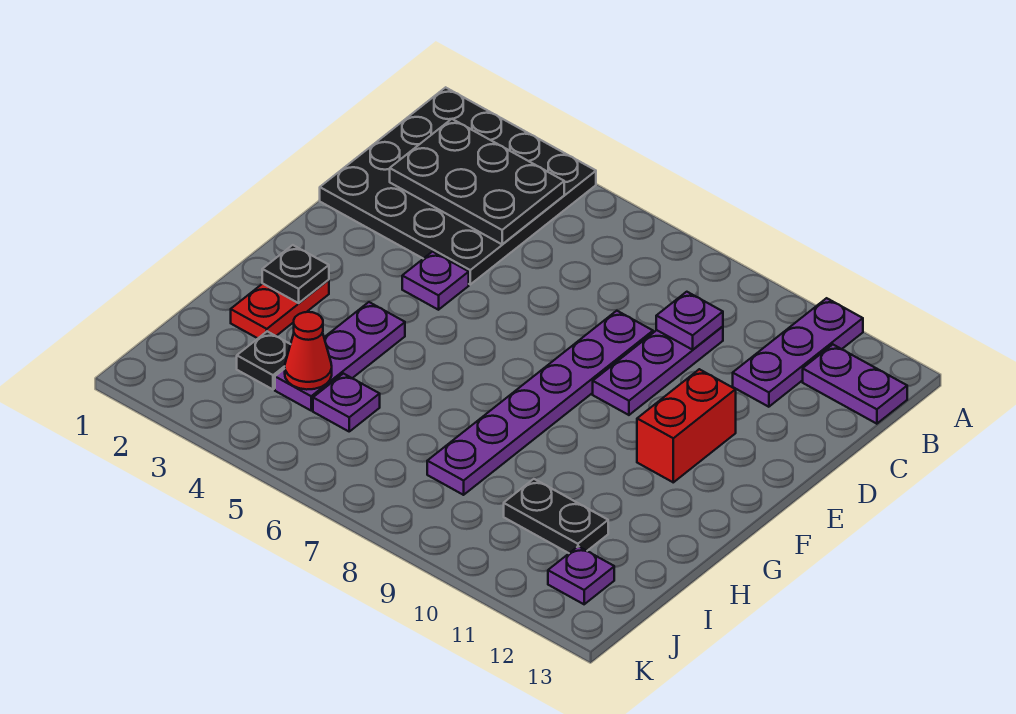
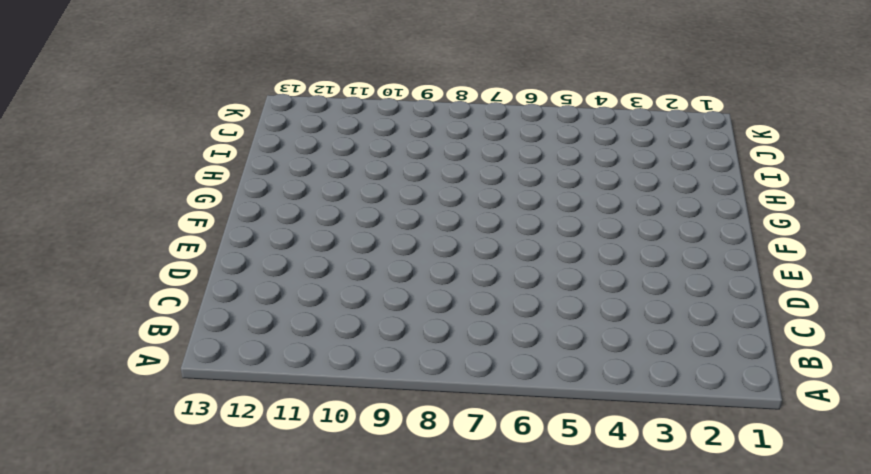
none -> black 4x4 plate [320,87,596,284]
none -> purple 1x3 plate [733,298,863,407]
none -> purple 1x2 plate [803,345,907,424]

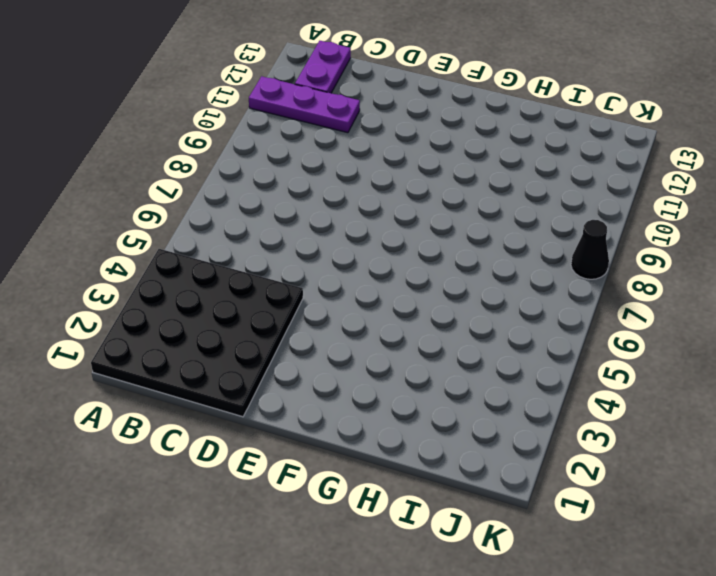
black 1x1 cone [571,220,609,279] -> none
none -> purple 1x3 plate [593,326,723,415]
none -> purple 1x6 plate [427,311,653,495]
none -> purple 1x1 plate [402,252,469,310]

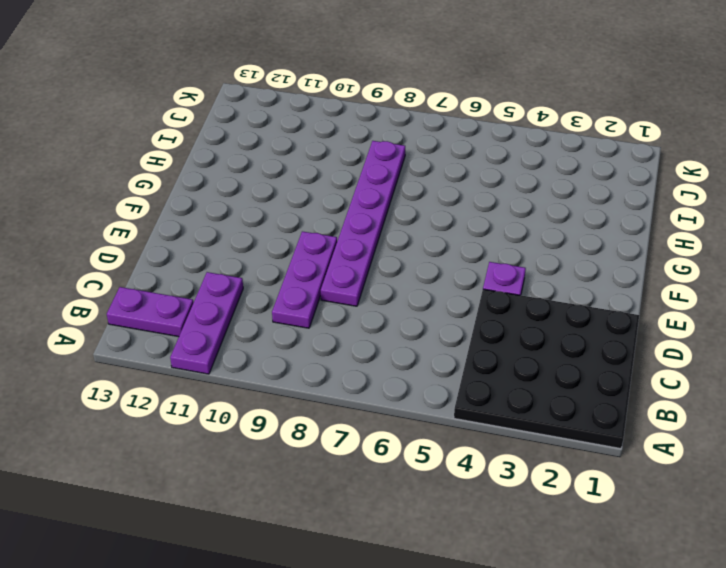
none -> red 1x2 brick [637,369,736,482]
none -> red 1x2 plate [231,280,329,338]
none -> purple 1x3 plate [275,302,405,410]

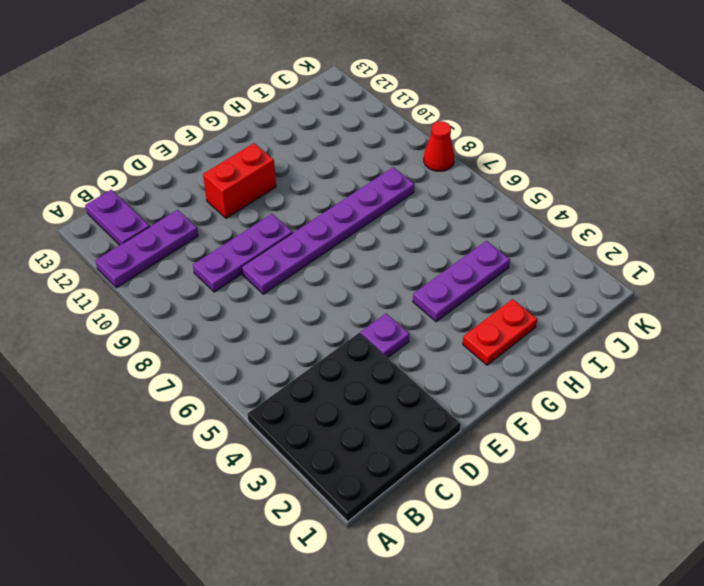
red 1x1 cone [424,121,454,171] -> red 1x1 cone moved to [285,312,332,390]
none -> black 1x1 plate [237,331,291,389]
none -> purple 1x1 plate [313,374,380,431]
none -> black 1x2 plate [504,479,608,553]

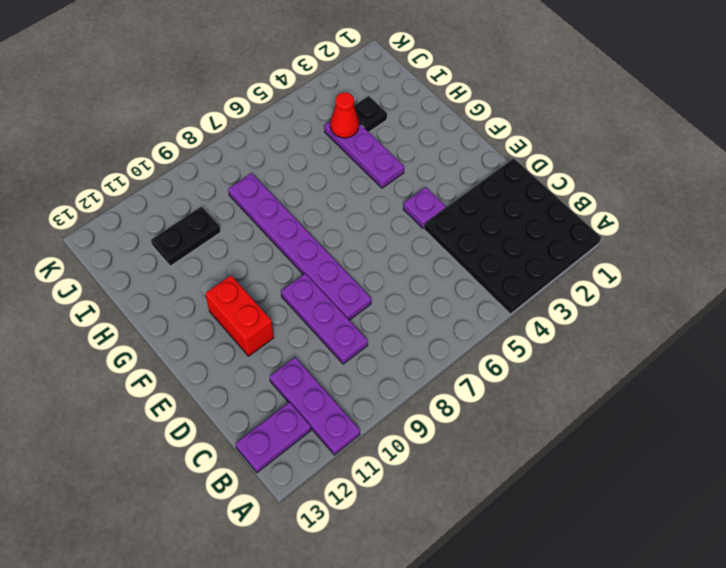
none -> red 1x2 plate [231,280,329,338]
none -> purple 1x1 plate [313,374,380,431]
none -> purple 1x1 plate [548,546,614,604]

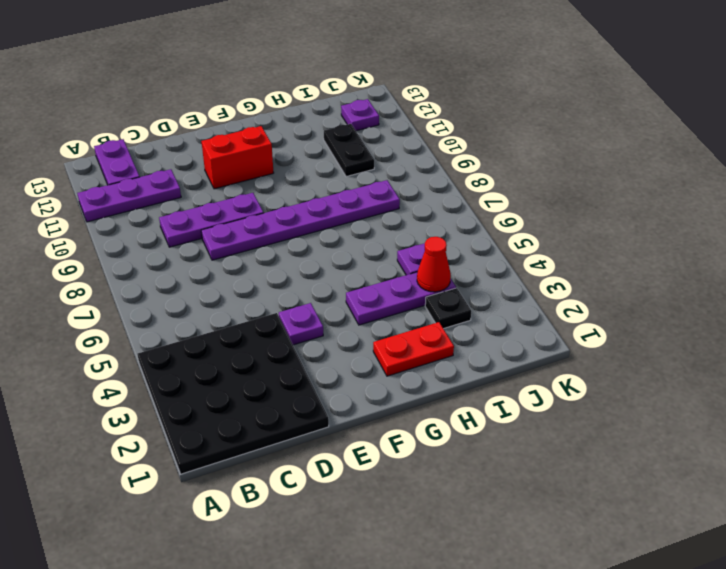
none -> black 2x3 plate [390,119,564,244]
none -> purple 1x1 plate [656,292,723,350]
none -> black 1x1 plate [262,245,329,303]

